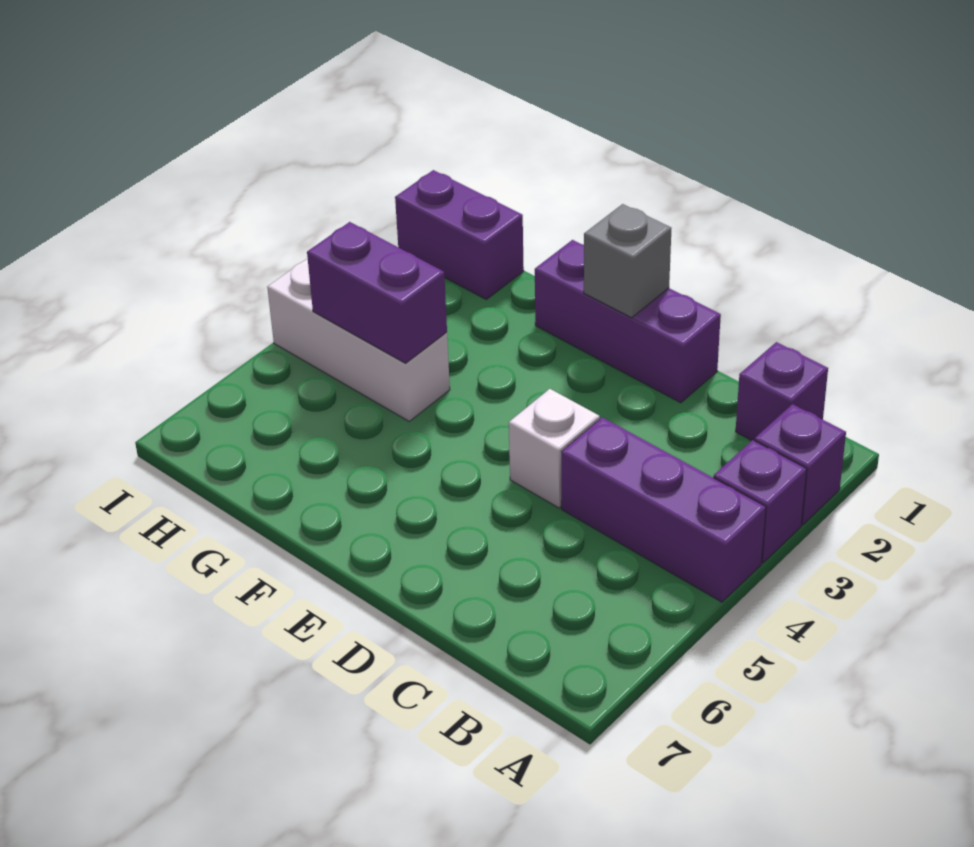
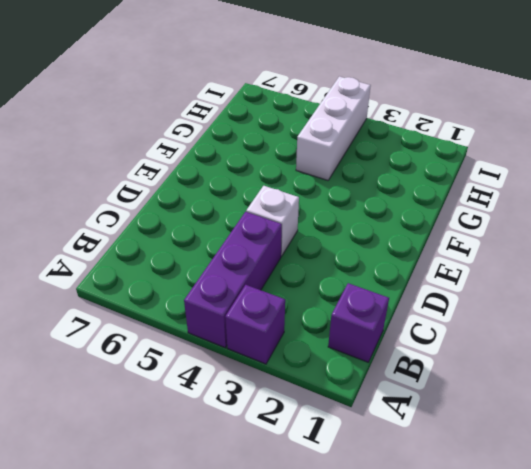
none -> purple 1x1 brick [754,404,846,525]
none -> purple 1x3 brick [535,240,721,403]

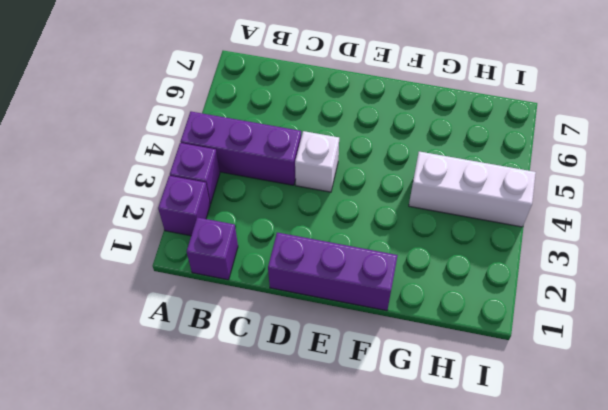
none -> purple 1x2 brick [395,170,524,299]
none -> grey 1x1 brick [584,204,671,318]

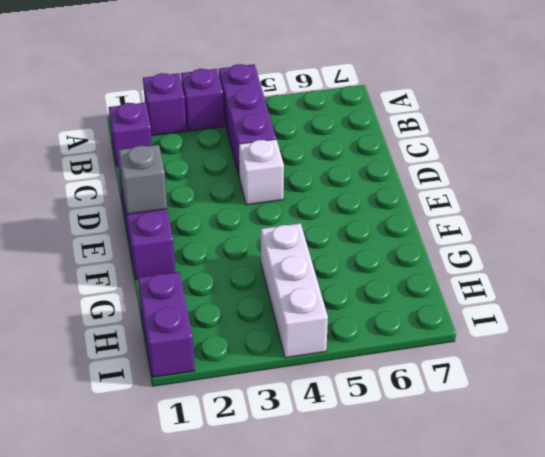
none -> purple 1x2 brick [307,222,447,363]

